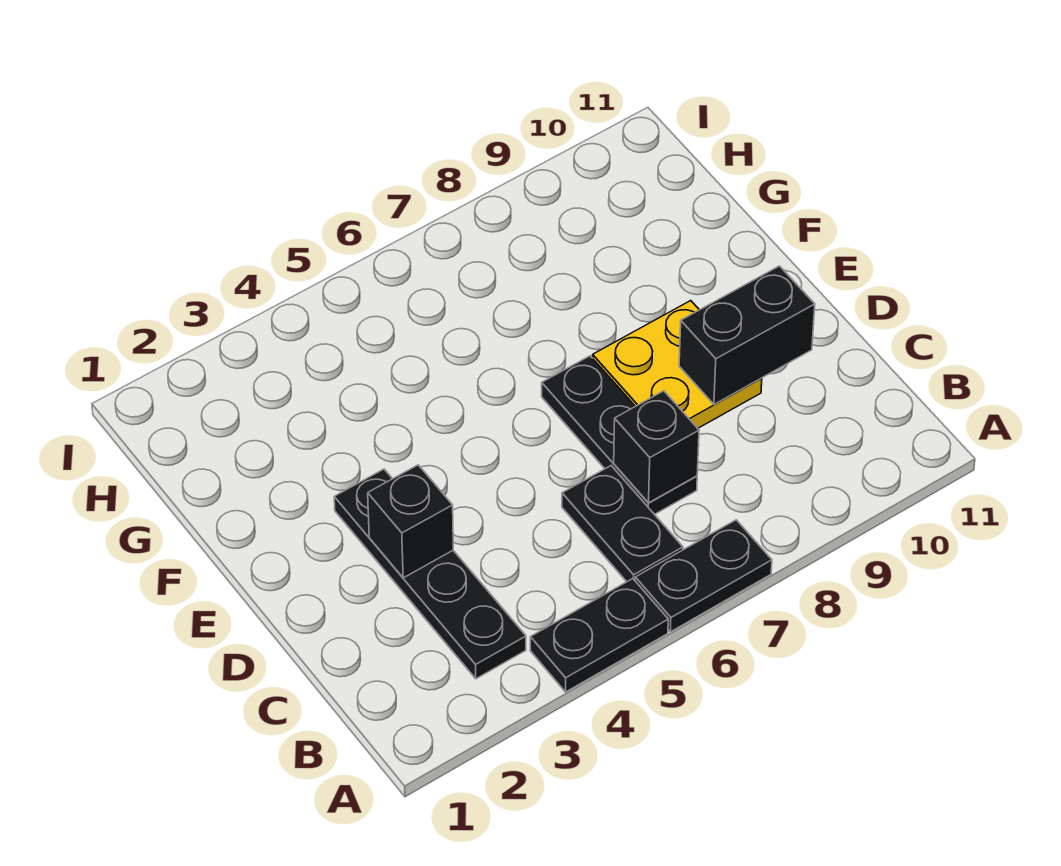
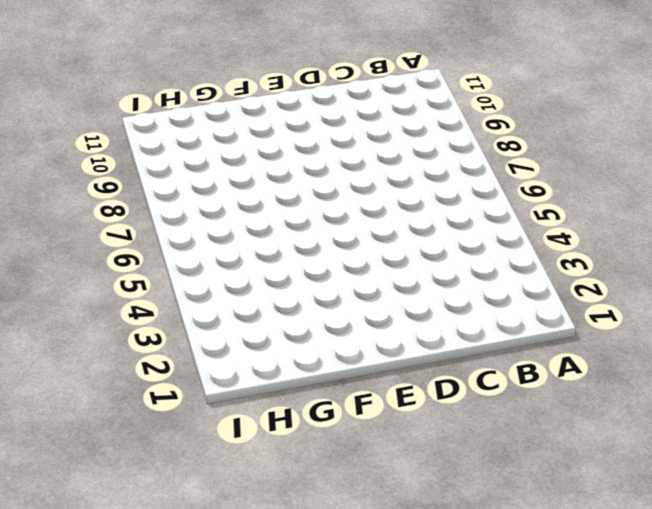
none -> black 1x2 plate [530,579,668,692]
none -> black 1x2 plate [635,520,772,632]

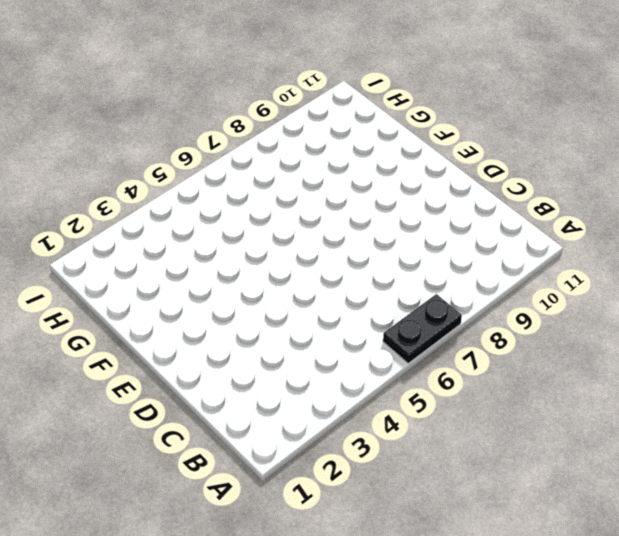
none -> black 1x2 plate [530,579,668,692]
none -> black 1x4 plate [334,469,526,679]

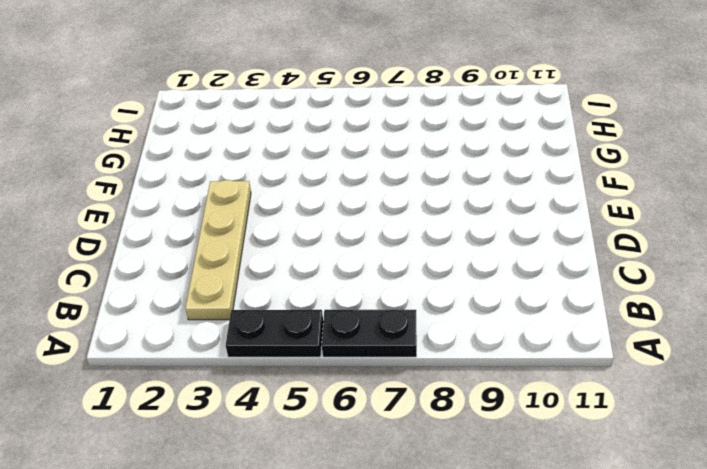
tan 1x4 plate [185,180,251,320] -> black 1x4 plate [334,469,526,679]
none -> black 1x2 plate [562,466,683,582]
none -> black 1x3 plate [542,356,697,514]

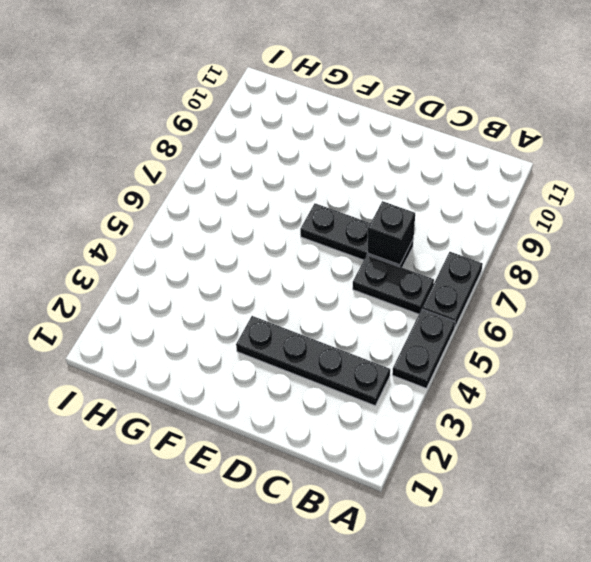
none -> yellow 2x2 plate [593,301,762,428]
none -> black 1x1 brick [368,465,453,578]

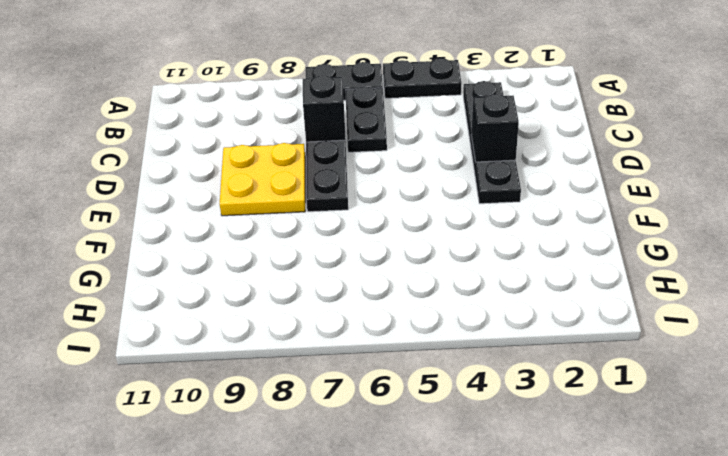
none -> black 1x2 brick [679,266,815,404]

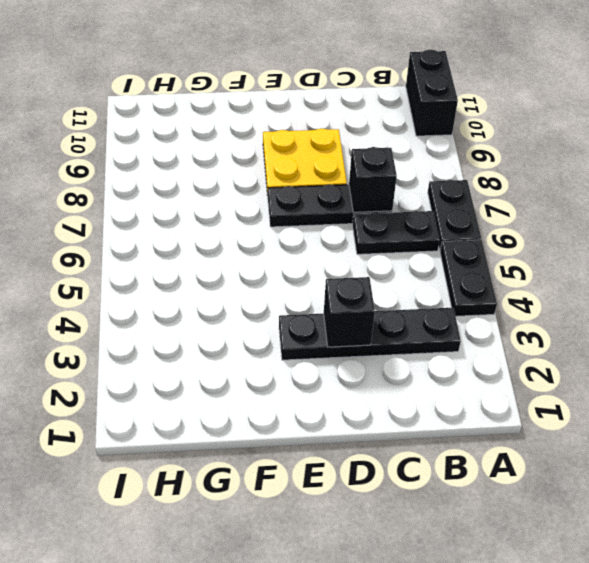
black 1x2 brick [406,50,458,136] -> black 1x2 brick moved to [679,266,815,404]

